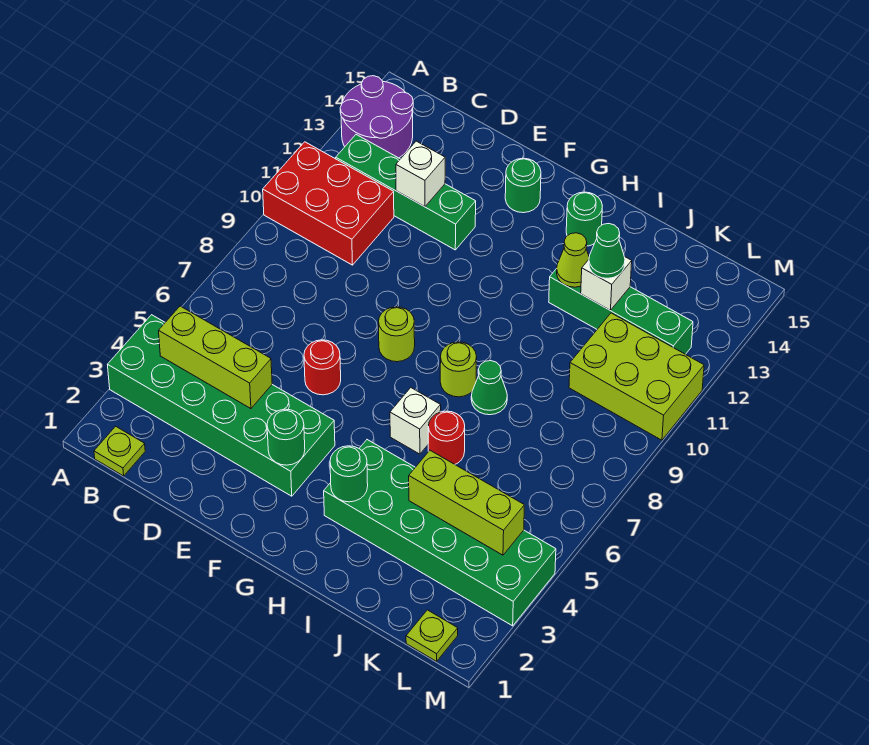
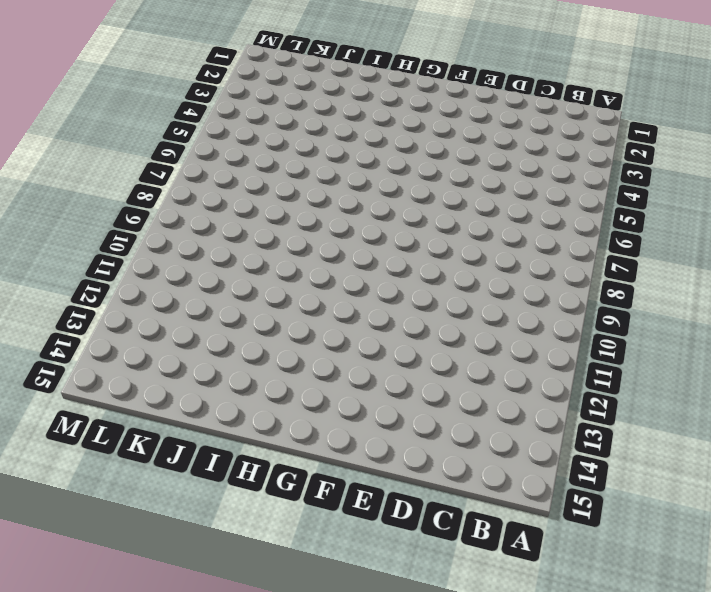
none -> green 2x6 brick [107,315,335,496]
none -> red 2x3 brick [263,142,394,265]
none -> purple 2x2 round brick [340,76,413,158]

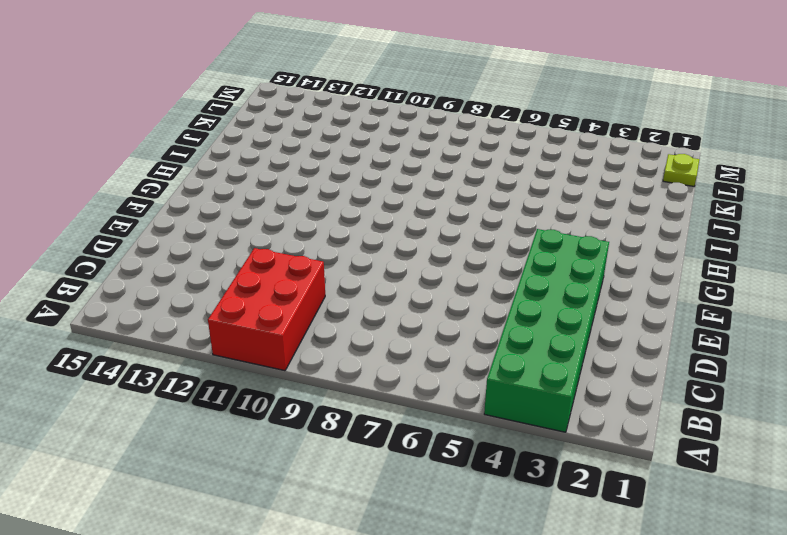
none -> purple 2x2 round brick [340,76,413,158]
none -> lime 1x1 plate [94,426,145,476]
none -> green 1x4 brick [336,135,476,250]

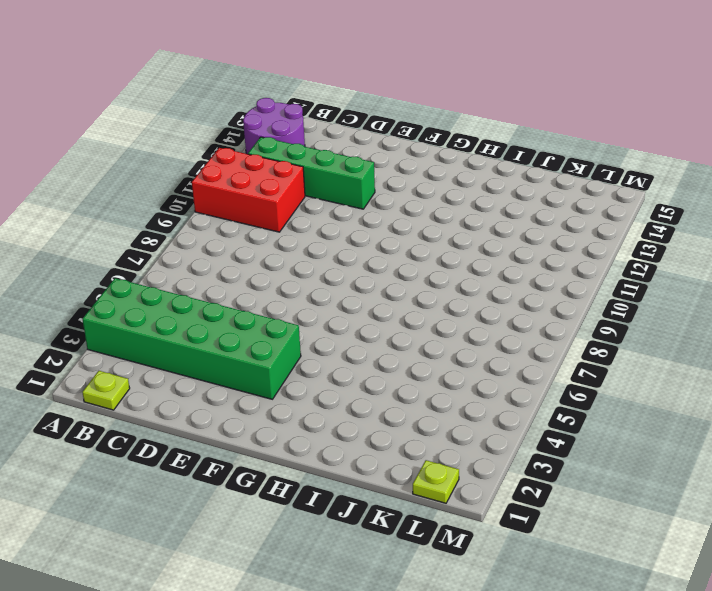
none -> red 1x1 round brick [304,340,341,395]
none -> lime 1x1 round brick [379,307,415,362]
none -> green 1x1 round brick [505,158,541,213]

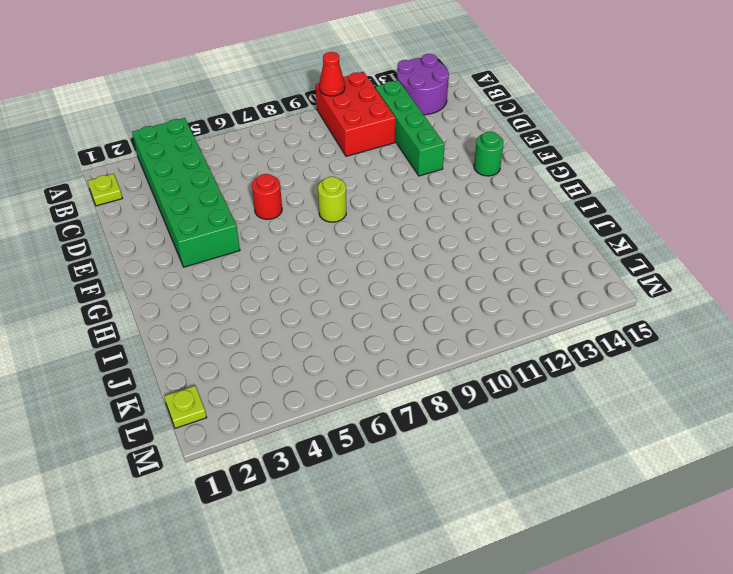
red 1x1 cone [319,52,345,96] -> none
none -> green 2x6 brick [324,440,556,626]
none -> white 1x1 brick [390,388,441,454]
none -> lime 1x1 round brick [440,342,477,397]

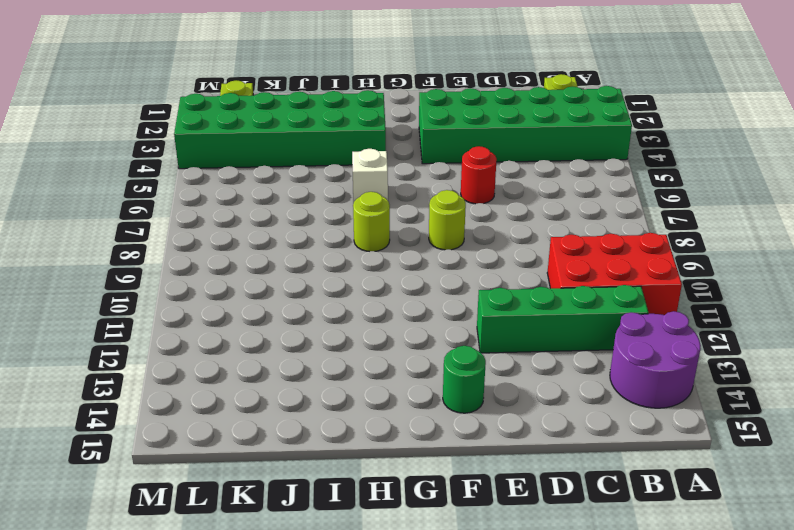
none -> green 1x1 round brick [566,192,602,246]
none -> red 1x1 round brick [428,411,465,464]
none -> green 1x1 cone [471,361,507,415]

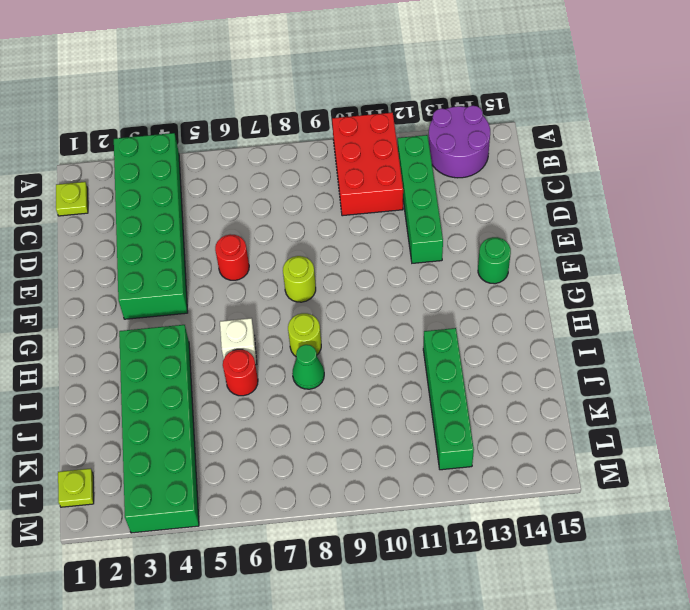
none -> green 1x1 round brick [566,192,602,246]
none -> lime 2x3 brick [569,313,704,440]
none -> lime 1x3 brick [159,306,272,409]

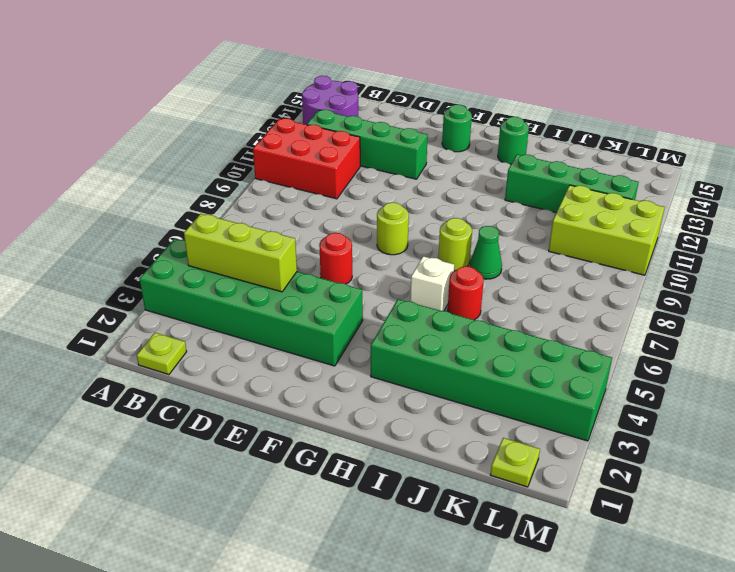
none -> white 1x1 brick [396,141,445,207]
none -> green 1x1 round brick [267,409,305,465]
none -> green 1x1 round brick [330,446,368,502]

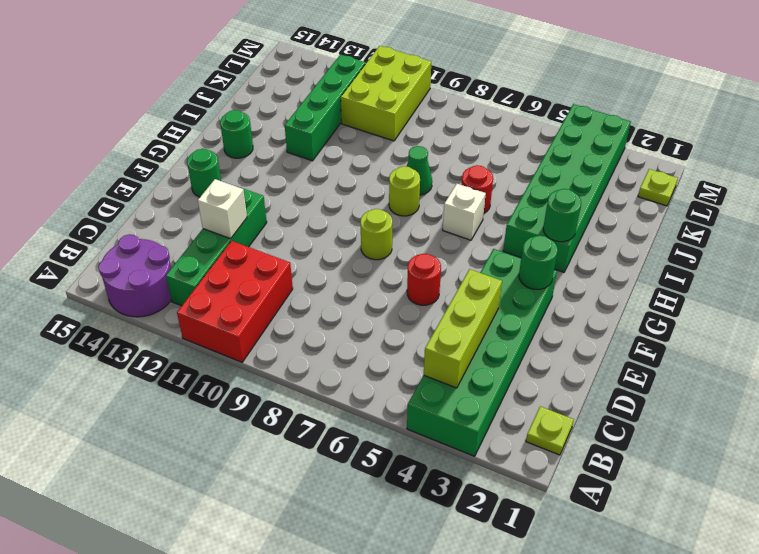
none -> lime 1x1 cone [557,233,589,287]
none -> lime 1x3 brick [409,450,524,555]
none -> white 1x1 brick [581,256,632,310]

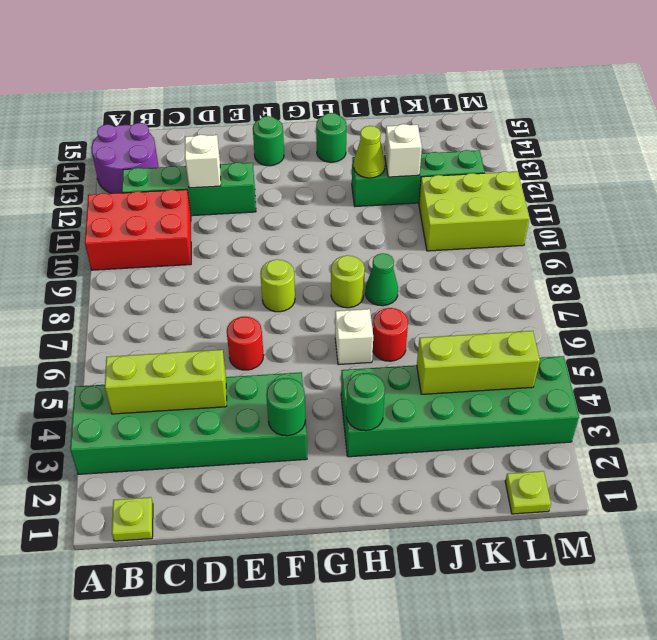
none -> green 1x1 cone [589,224,625,278]

